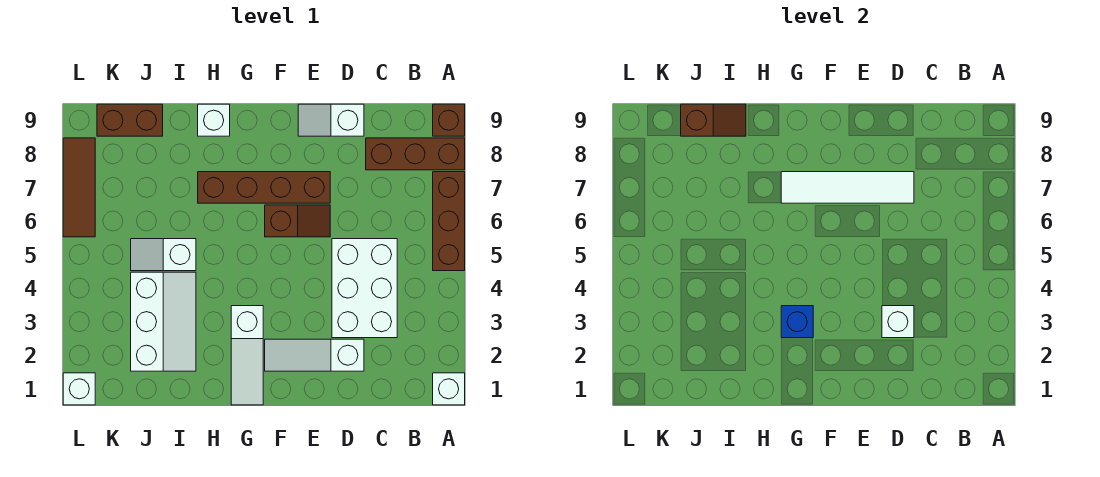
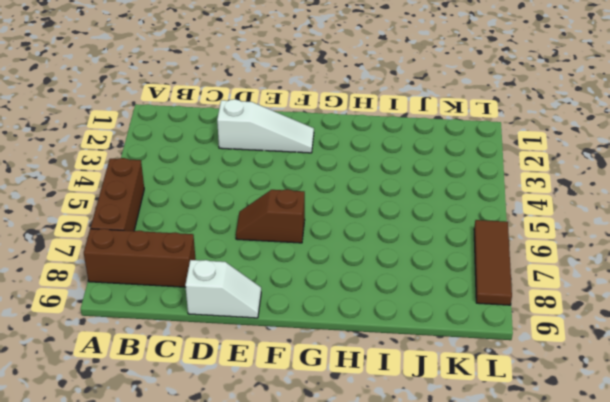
none -> white 1x1 brick [433,373,465,405]
none -> brown 1x1 brick [433,104,465,136]
none -> white 2x3 brick [332,239,397,338]

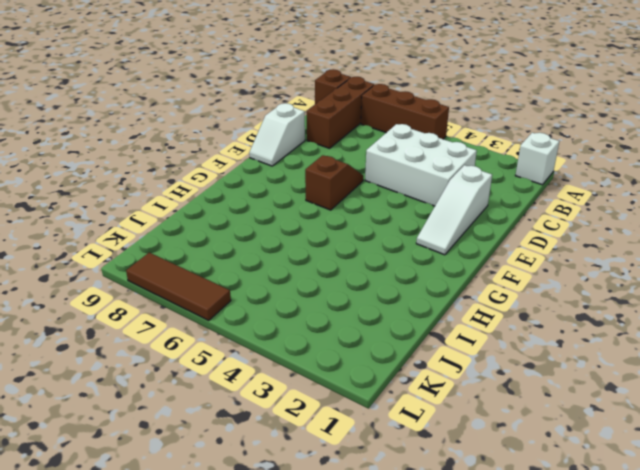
none -> brown 1x4 brick [198,172,330,203]
none -> white 1x3 slope [231,306,263,405]
none -> white 1x1 brick [198,104,230,136]

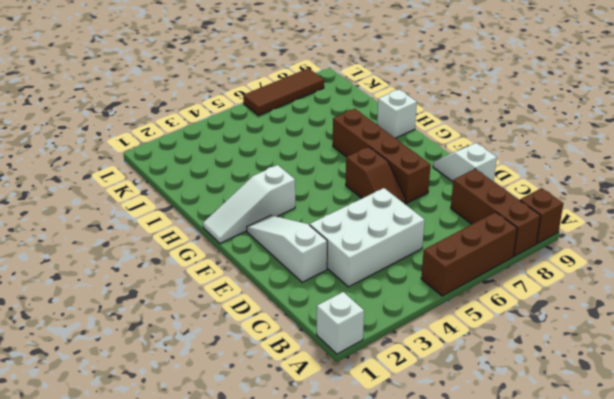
none -> white 2x3 slope [131,272,196,371]
none -> white 1x2 slope [131,239,196,271]
none -> brown 1x2 brick [97,104,163,136]

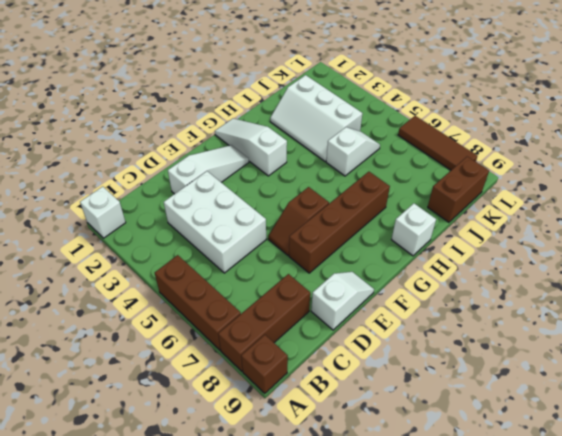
none -> white 1x1 brick [63,373,95,405]
none -> white 1x1 brick [882,306,914,338]
none -> white 1x4 tile [781,172,914,203]

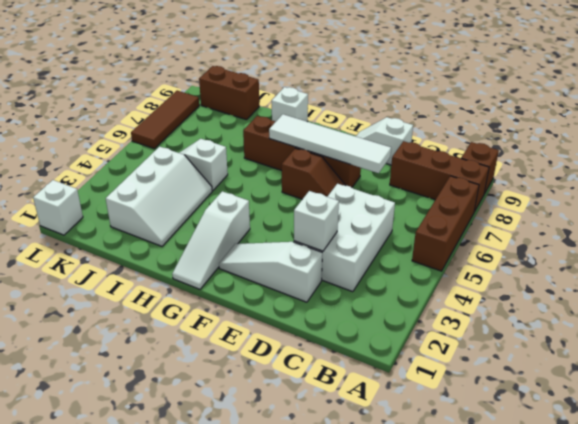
none -> white 1x1 brick [433,373,465,405]
none -> blue 1x1 brick [781,306,813,338]
none -> brown 1x2 slope [681,104,746,136]

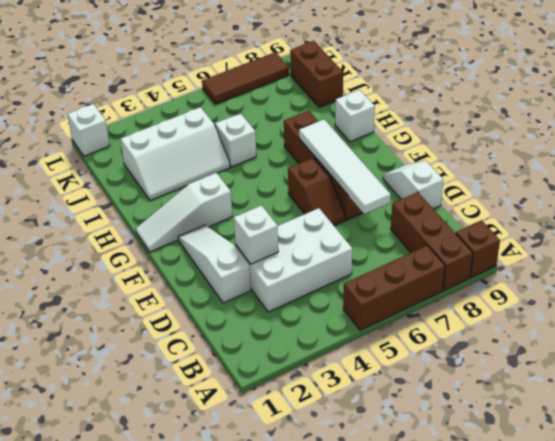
none -> white 1x1 brick [433,373,465,405]
none -> blue 1x1 brick [781,306,813,338]
none -> brown 1x2 slope [681,104,746,136]

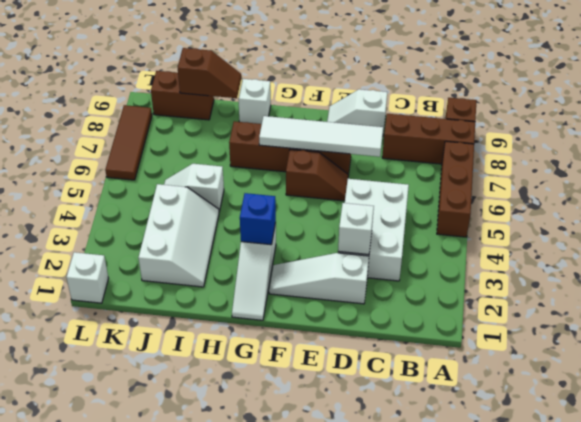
none -> white 1x1 brick [433,373,465,405]

